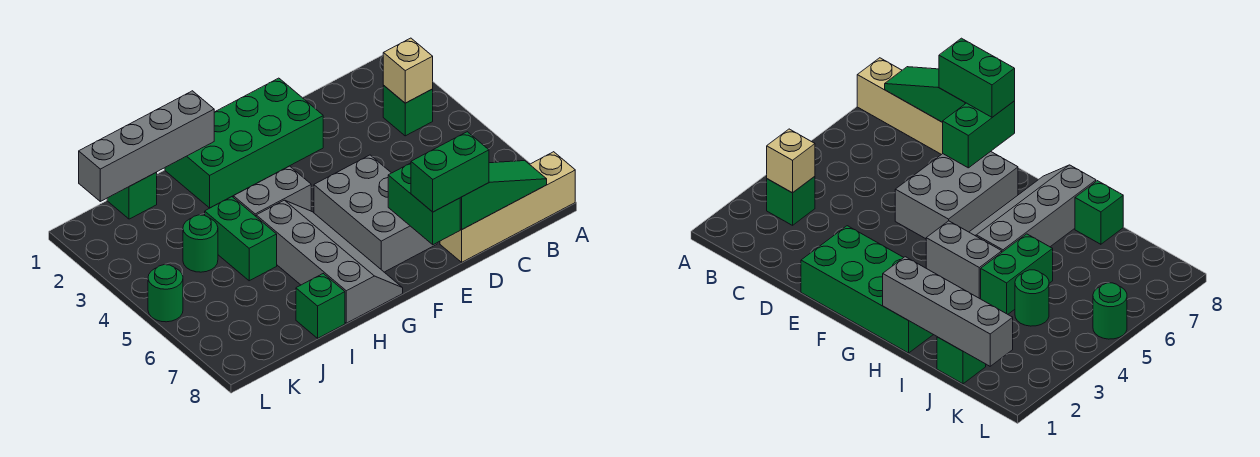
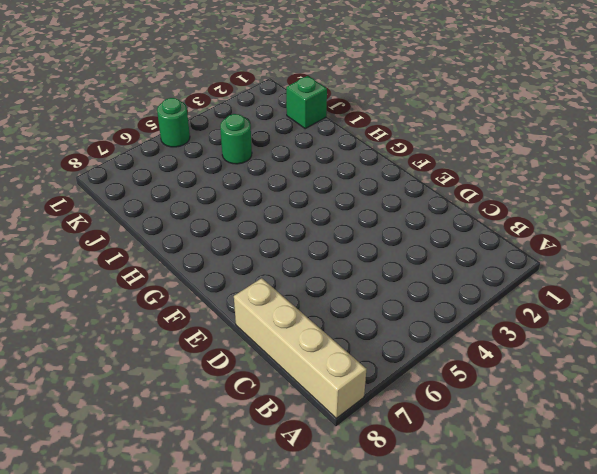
none -> green 1x1 brick [383,86,433,136]
none -> green 2x4 brick [165,78,323,208]
none -> grey 2x3 brick [314,155,437,272]

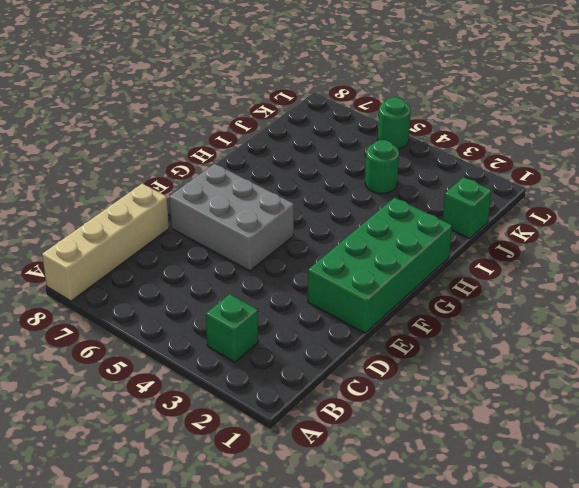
none -> grey 1x2 brick [233,166,311,216]
none -> grey 2x4 slope [256,200,403,323]
none -> green 1x2 brick [205,197,277,281]

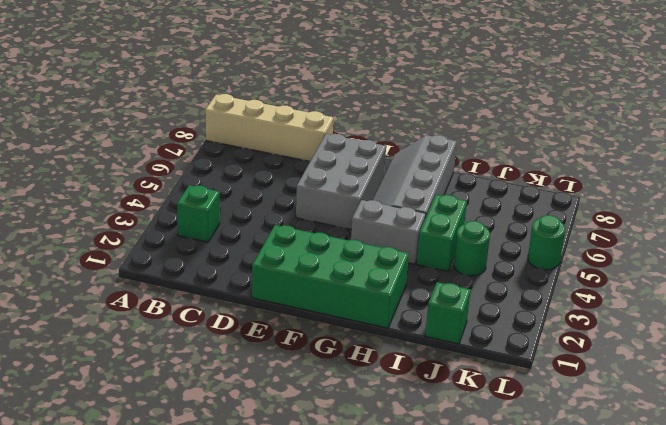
none -> green 1x1 brick [296,274,345,338]
none -> tan 1x1 brick [383,38,433,103]
none -> green 1x3 slope [460,161,547,230]

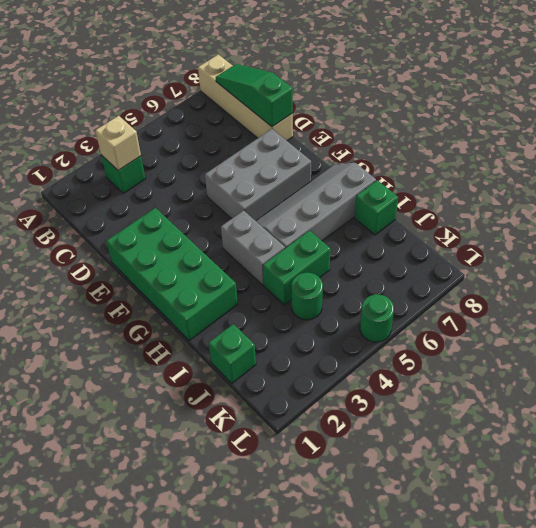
none -> green 1x2 brick [388,163,460,245]
none -> grey 1x4 brick [79,91,214,201]
none -> green 1x2 brick [411,132,489,212]

